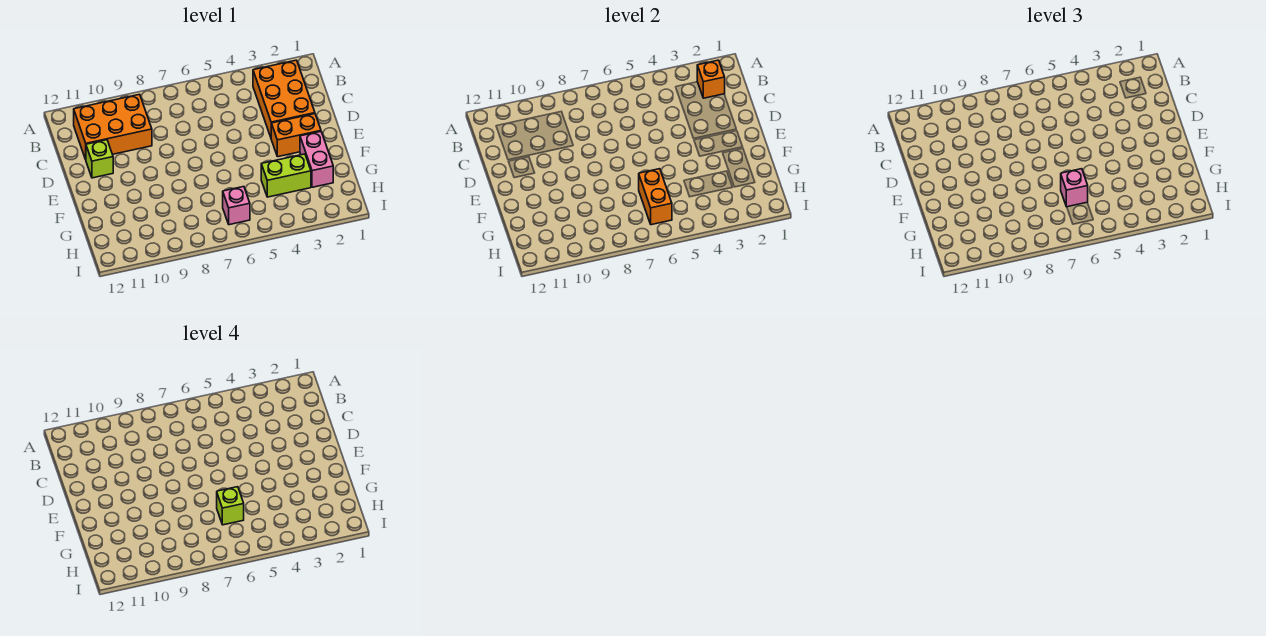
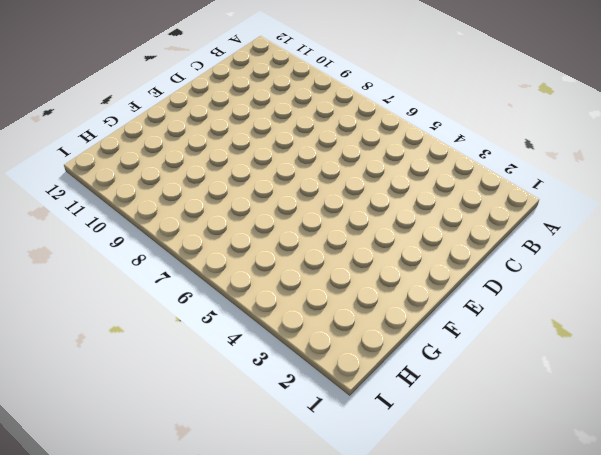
none -> orange 2x3 brick [253,60,315,137]
none -> orange 2x3 brick [74,94,152,159]

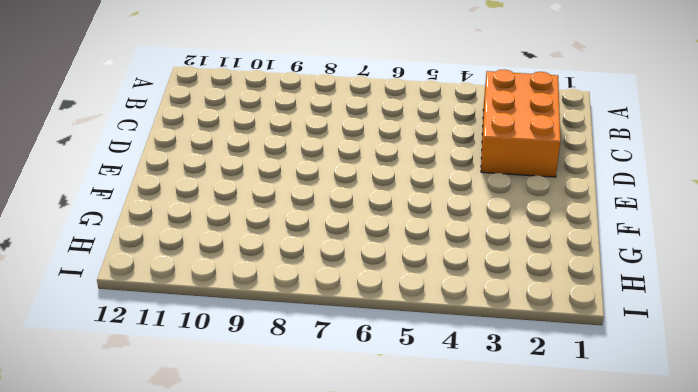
none -> orange 2x3 brick [74,94,152,159]
none -> lime 1x1 brick [86,140,113,178]

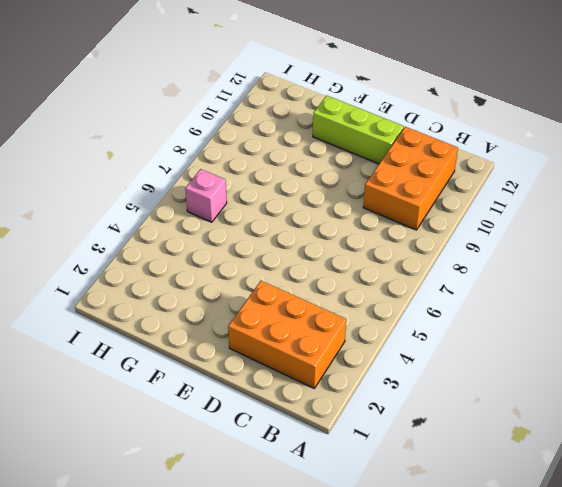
lime 1x3 brick [313,96,404,164] -> lime 1x1 brick [86,140,113,178]
none -> orange 1x2 brick [271,114,321,157]
none -> pink 1x2 brick [300,132,333,187]

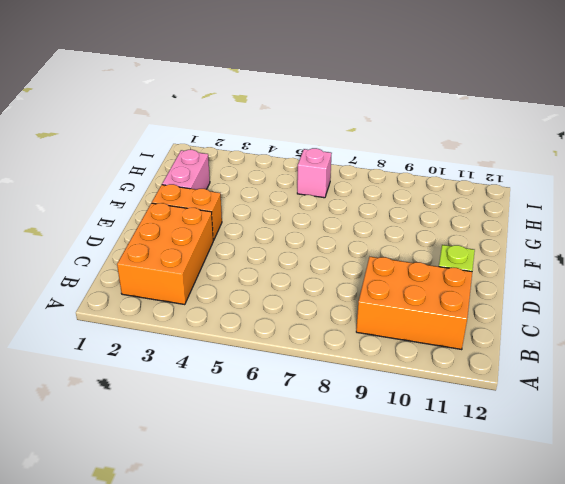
none -> lime 1x2 brick [261,154,311,197]
none -> orange 1x1 brick [697,60,725,98]

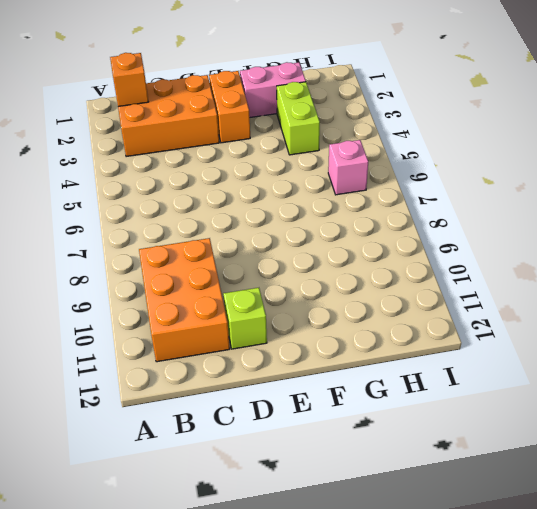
none -> orange 1x2 brick [639,169,672,225]
none -> pink 1x1 brick [1061,169,1088,207]

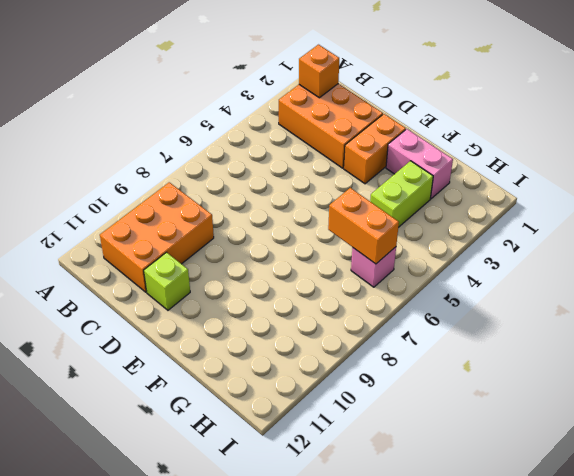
none -> pink 1x1 brick [1061,169,1088,207]
none -> lime 1x1 brick [217,487,244,525]

